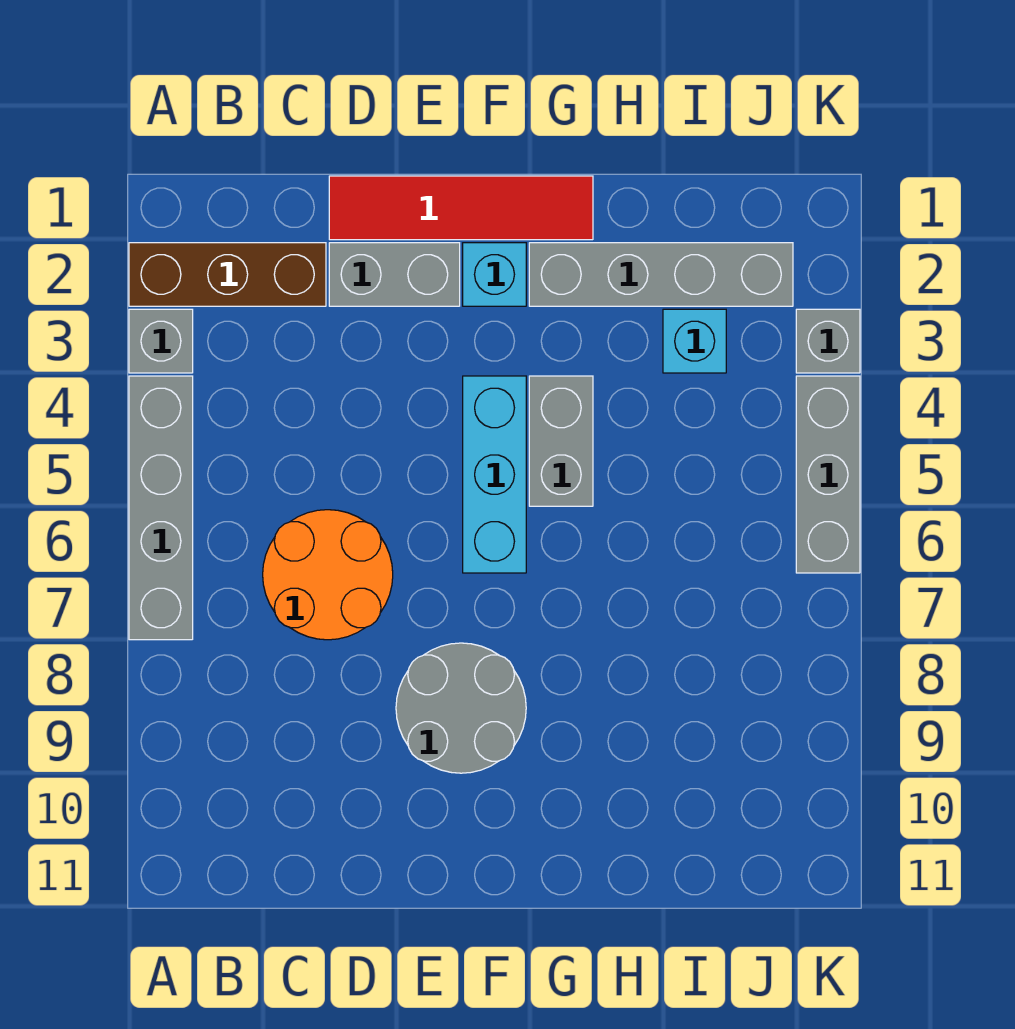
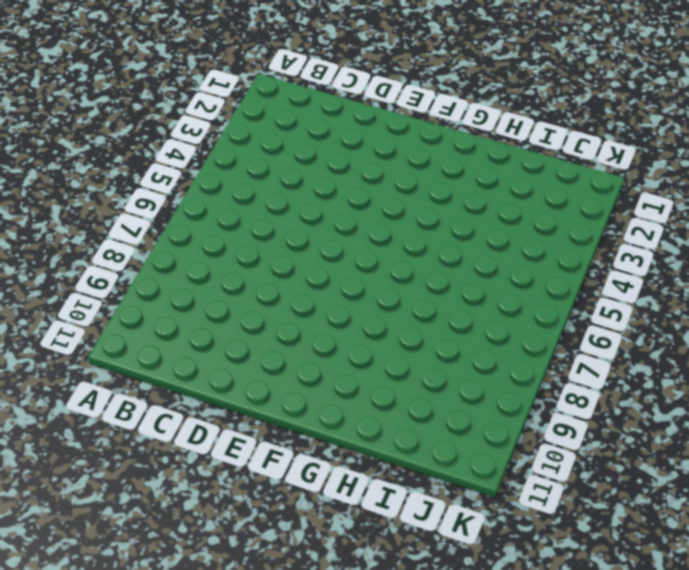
none -> brown 1x3 brick [129,243,326,306]
none -> grey 1x1 brick [129,309,193,373]
none -> grey 1x4 brick [129,376,193,640]

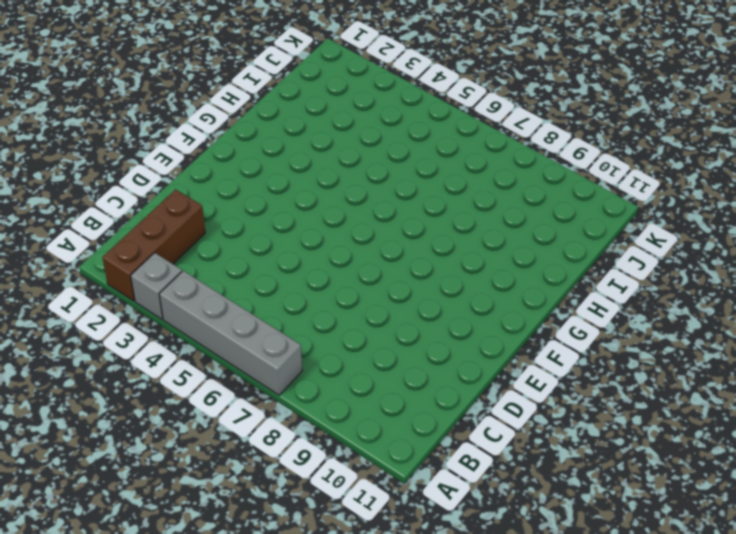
none -> orange 2x2 round brick [263,510,393,640]
none -> red 1x4 tile [329,176,593,240]
none -> grey 1x2 brick [329,243,460,306]

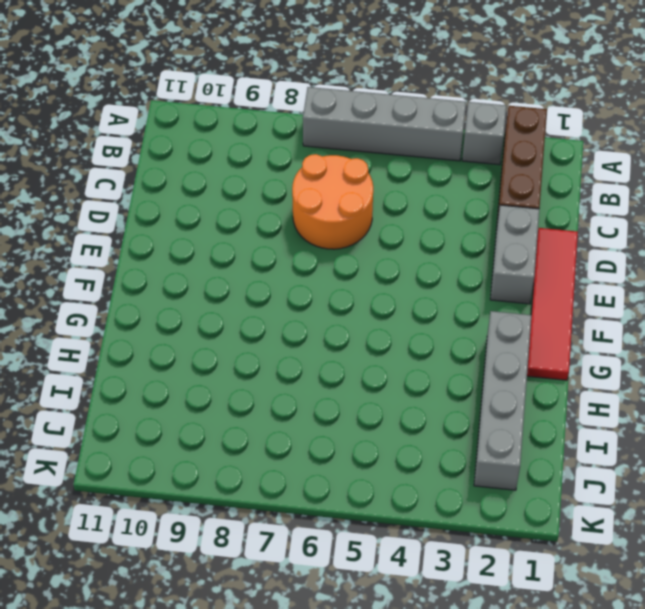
none -> grey 2x2 round brick [396,643,526,773]
none -> cyan 1x1 brick [463,243,526,306]
none -> cyan 1x3 brick [463,376,526,573]

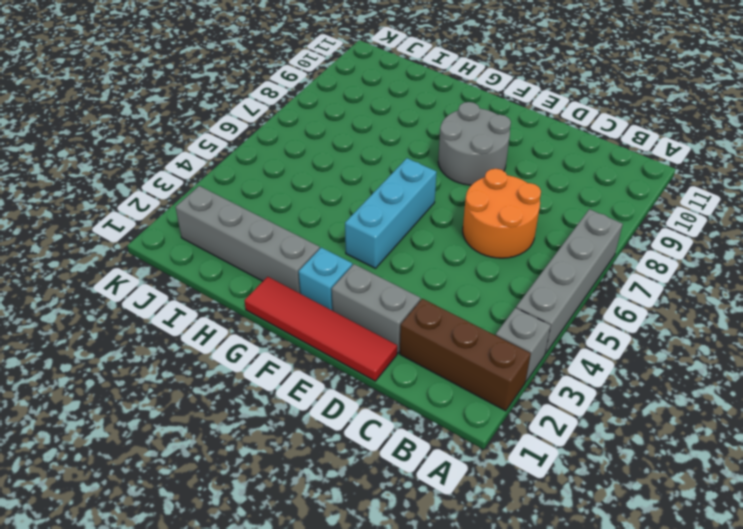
none -> grey 1x2 brick [529,376,593,506]
none -> cyan 1x1 brick [663,309,726,373]
none -> grey 1x1 brick [796,309,860,373]

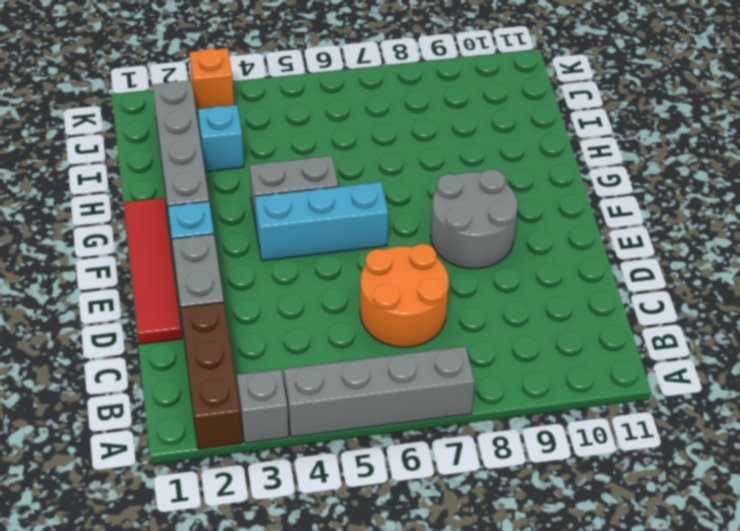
orange 1x1 brick [189,48,234,113] -> grey 1x1 brick [796,309,860,373]
none -> grey 1x3 brick [796,376,860,573]

